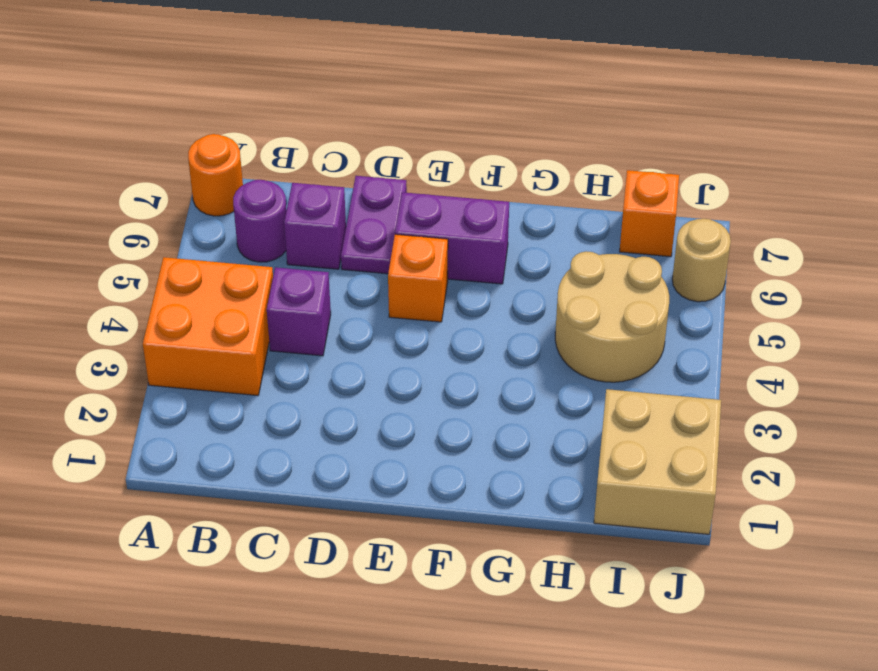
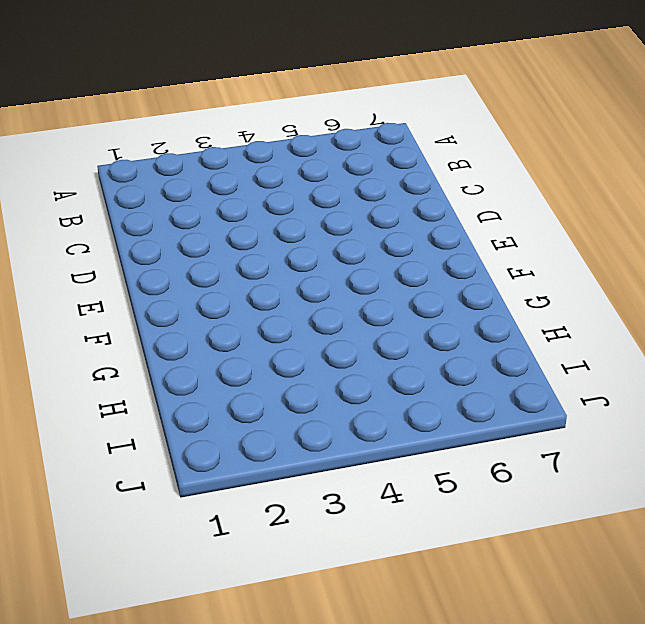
none -> orange 2x2 brick [143,257,273,396]
none -> orange 1x1 round brick [188,134,243,216]
none -> purple 1x1 round brick [233,180,287,262]

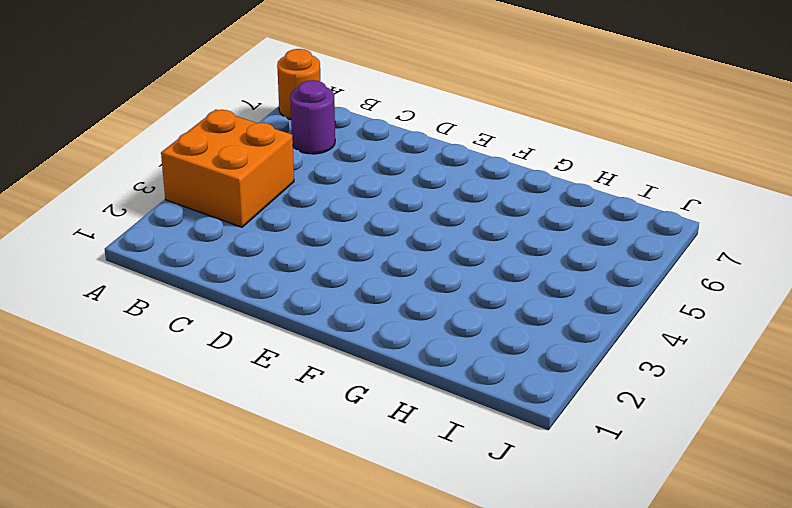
none -> purple 1x1 brick [267,267,331,356]
none -> purple 1x1 brick [284,183,346,269]
none -> purple 1x2 plate [341,176,407,274]

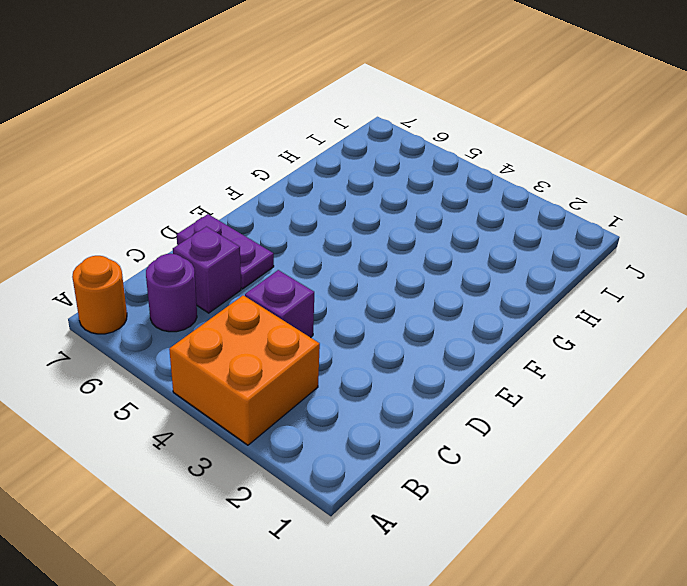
none -> orange 1x1 brick [388,234,448,322]
none -> purple 1x2 brick [395,192,509,284]
none -> tan 2x2 round brick [555,251,669,382]

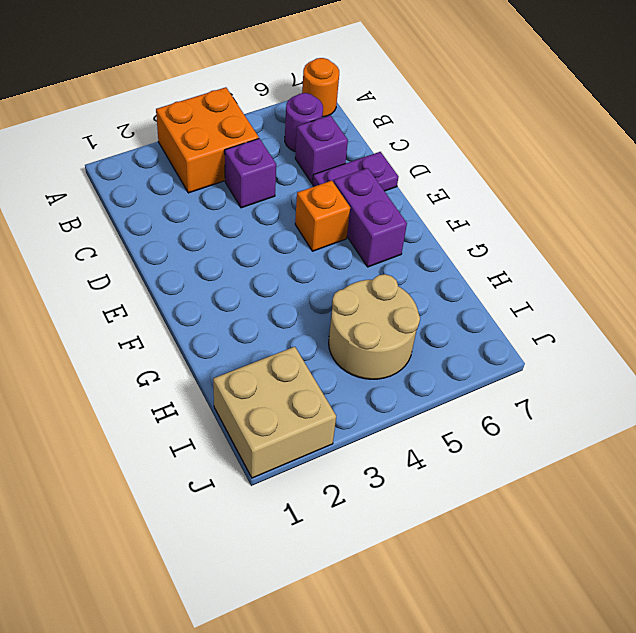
none -> orange 1x1 brick [620,170,679,257]
none -> tan 1x1 round brick [672,219,731,302]

